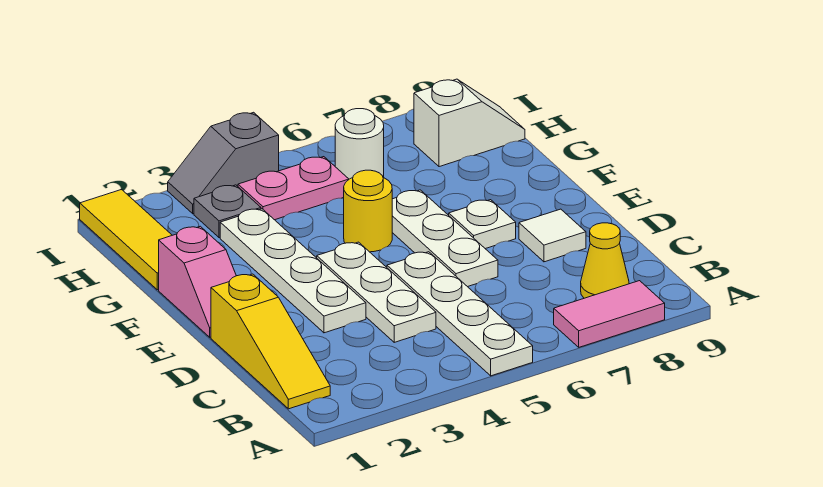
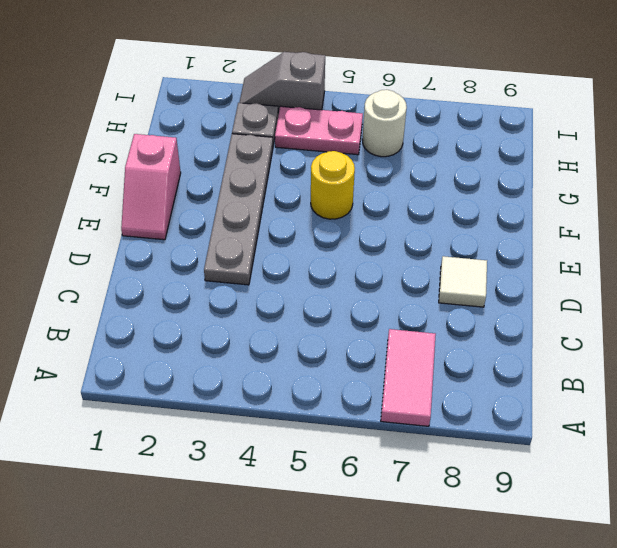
pink 1x2 tile [381,329,436,426] -> pink 1x2 tile turned to [554,281,665,347]
grey 1x4 plate [204,134,273,285] -> white 1x4 plate [220,209,366,333]
none -> white 1x4 plate [387,252,533,376]
none -> yellow 1x3 slope [211,274,330,409]
none -> yellow 1x1 cone [581,223,629,298]

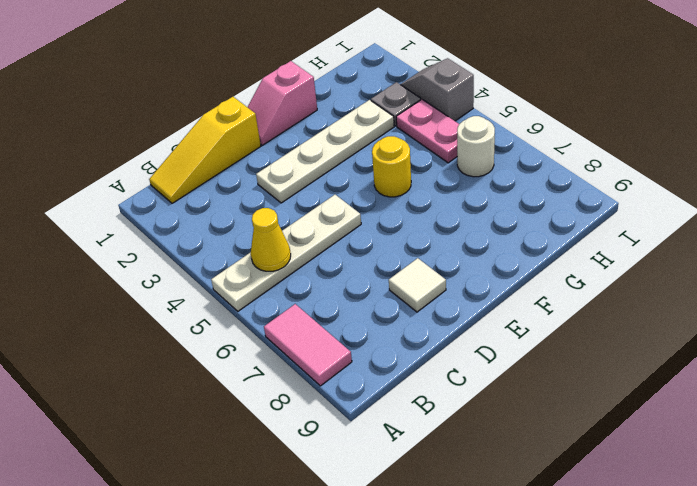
yellow 1x1 cone [251,208,291,271] -> yellow 1x1 cone moved to [581,223,629,298]
none -> white 1x3 plate [317,242,436,342]
none -> white 1x3 plate [392,190,498,287]
none -> white 1x1 plate [449,200,516,249]

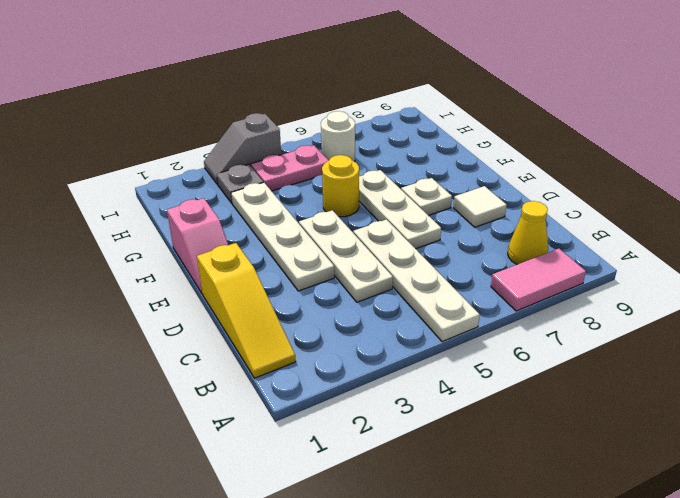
none -> yellow 1x3 tile [80,190,172,290]
none -> white 1x2 slope [414,79,525,167]

